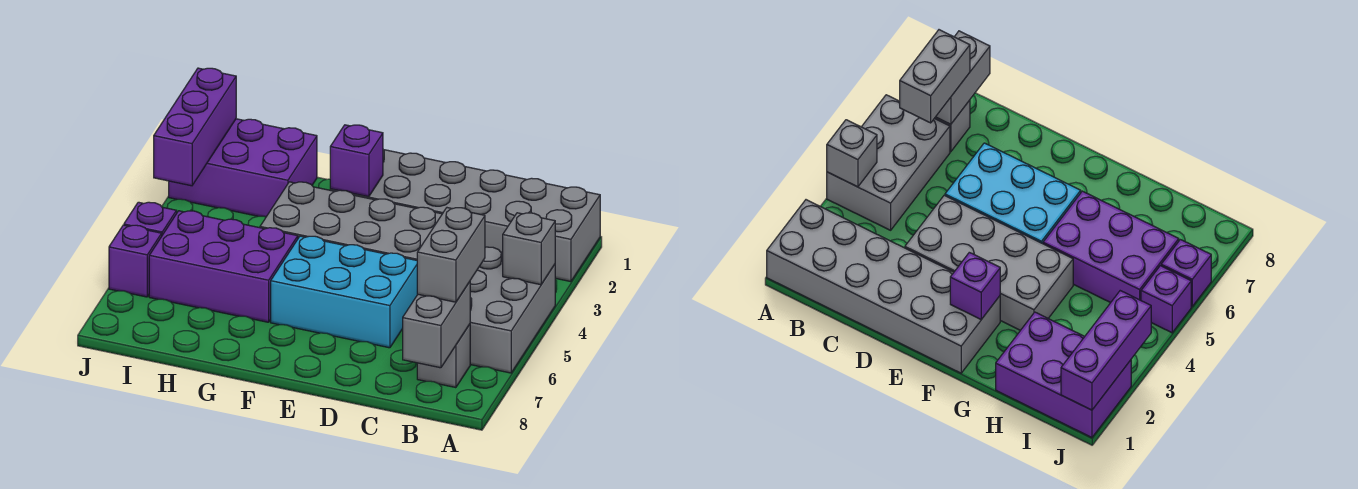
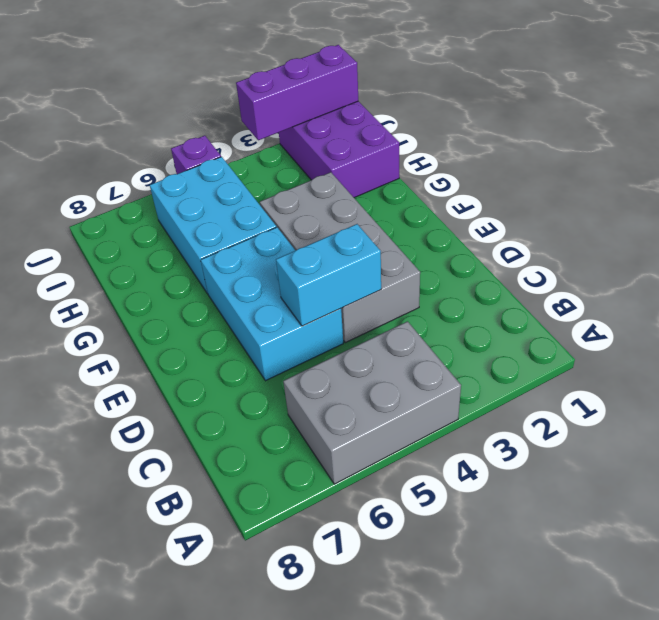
cyan 1x2 brick [276,224,381,326] -> none
cyan 2x3 brick [150,157,276,293] -> purple 2x3 brick [149,211,298,322]
none -> grey 2x6 brick [330,150,600,282]
none -> grey 1x1 brick [417,324,470,388]
none -> purple 1x1 brick [109,225,162,297]

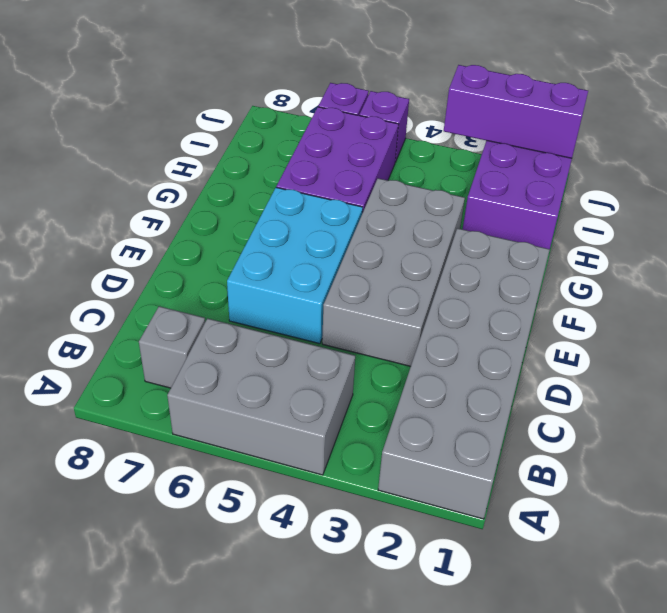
none -> grey 1x1 brick [503,213,555,285]
none -> grey 1x2 brick [403,282,470,368]
none -> purple 1x1 brick [330,125,383,197]

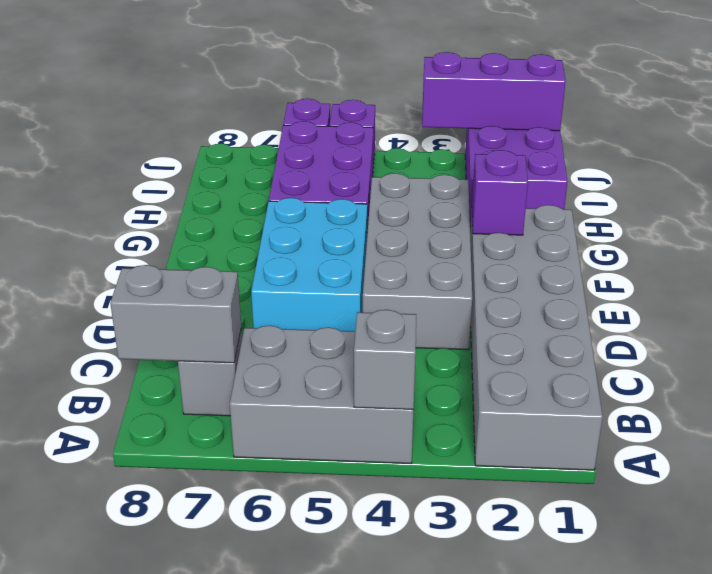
none -> grey 1x2 brick [417,208,485,302]

